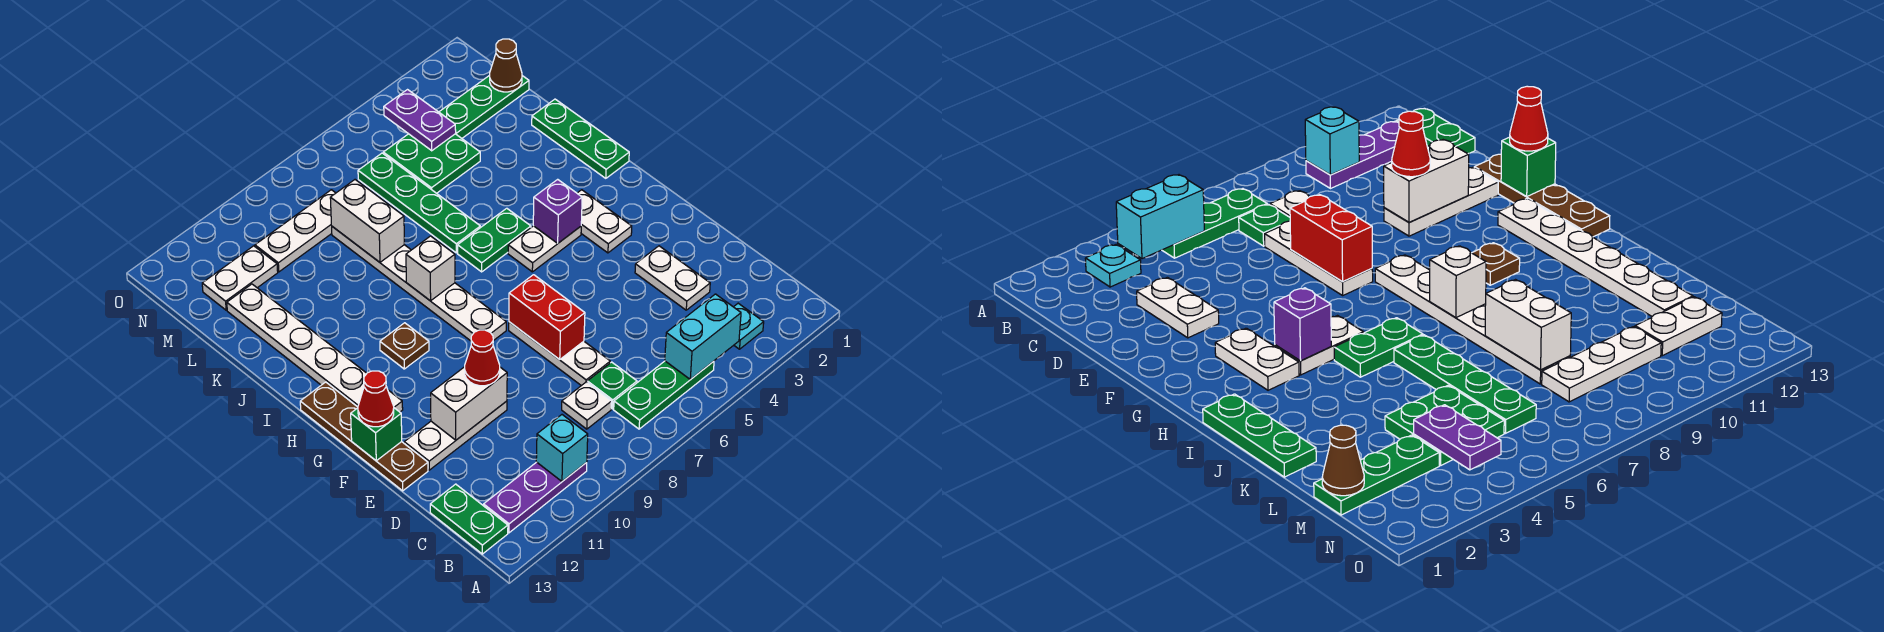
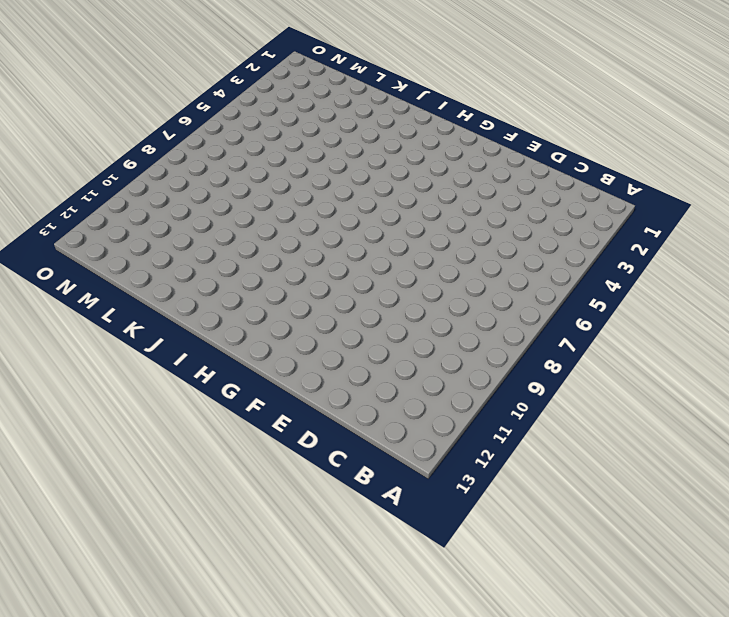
none -> cyan 1x1 plate [734,303,764,349]
none -> green 1x3 plate [614,361,714,429]
none -> purple 1x3 plate [484,462,587,533]
none -> green 1x2 plate [430,484,508,554]

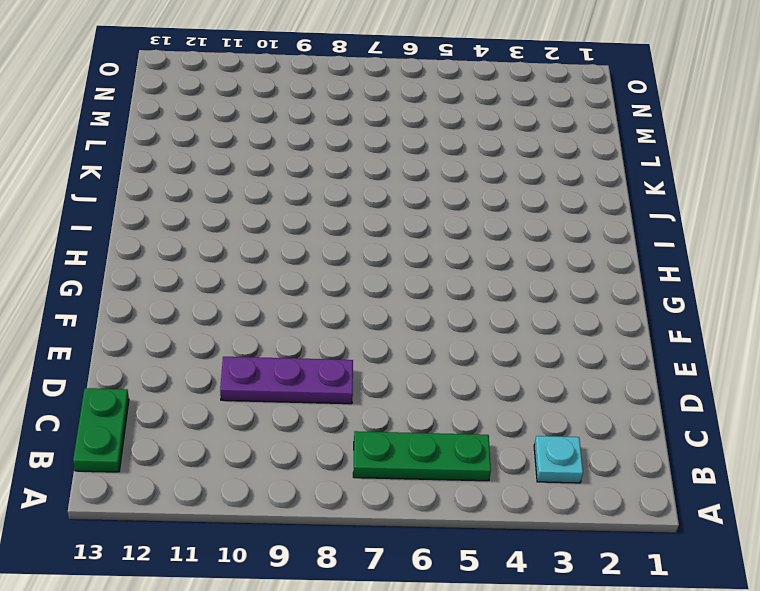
purple 1x3 plate [220,357,353,404] -> purple 1x3 plate moved to [484,462,587,533]
none -> green 1x1 plate [587,362,637,409]
none -> white 1x1 plate [562,382,612,429]
none -> white 1x2 plate [635,246,710,310]
none -> white 1x3 plate [509,322,610,386]

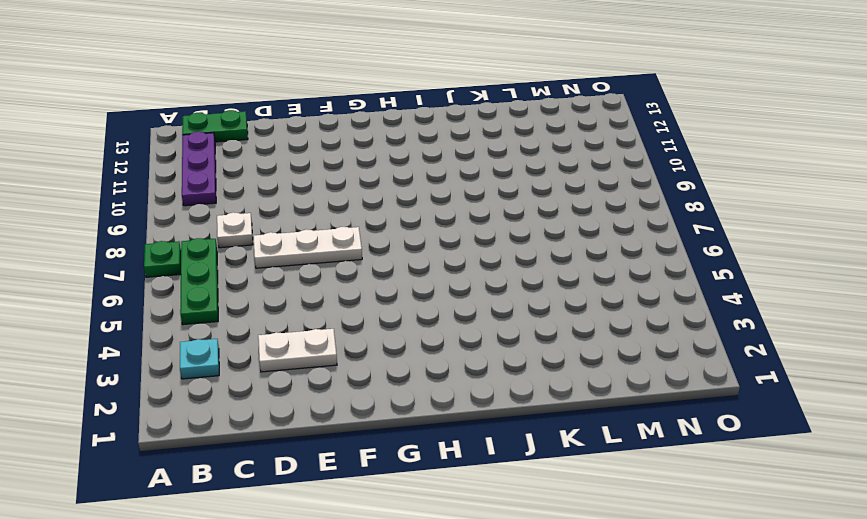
green 1x1 plate [144,241,181,277] -> green 1x1 plate moved to [587,362,637,409]
none -> white 1x3 plate [404,401,507,470]
none -> brown 1x4 plate [300,382,428,491]
none -> white 1x2 plate [577,190,632,253]
none -> white 1x6 plate [332,227,506,341]

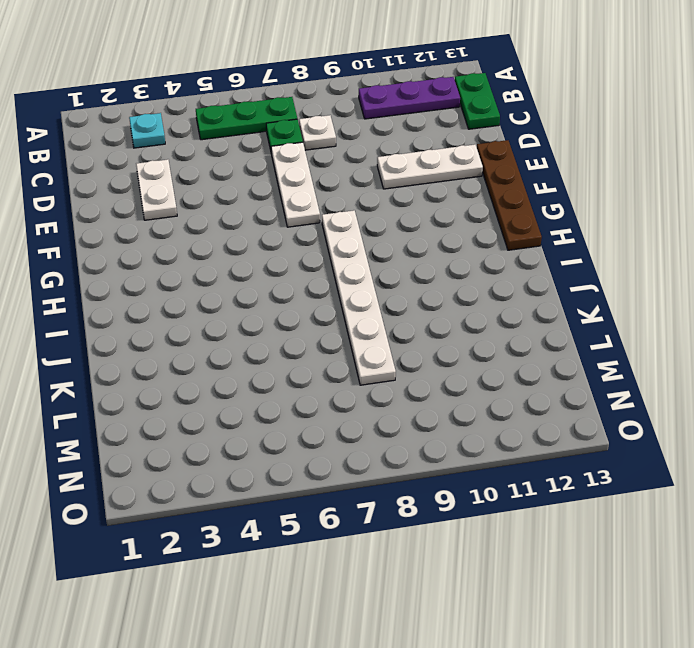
none -> white 1x2 plate [577,190,632,253]
none -> white 1x6 plate [227,284,403,412]
none -> white 1x2 plate [508,226,581,272]
none -> brown 1x1 plate [380,323,429,369]

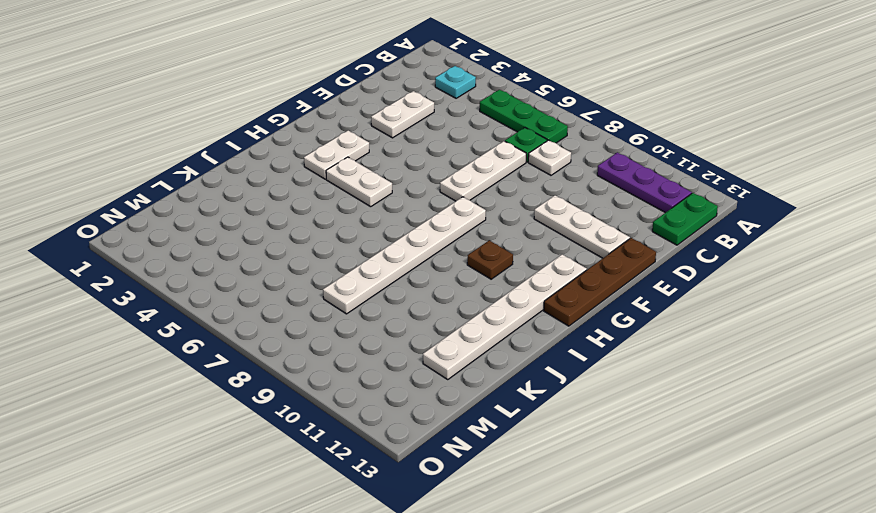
none -> green 1x3 plate [532,99,629,178]
none -> green 1x2 plate [458,208,531,272]
none -> green 1x4 plate [358,153,480,253]
none -> green 2x2 plate [383,134,480,193]

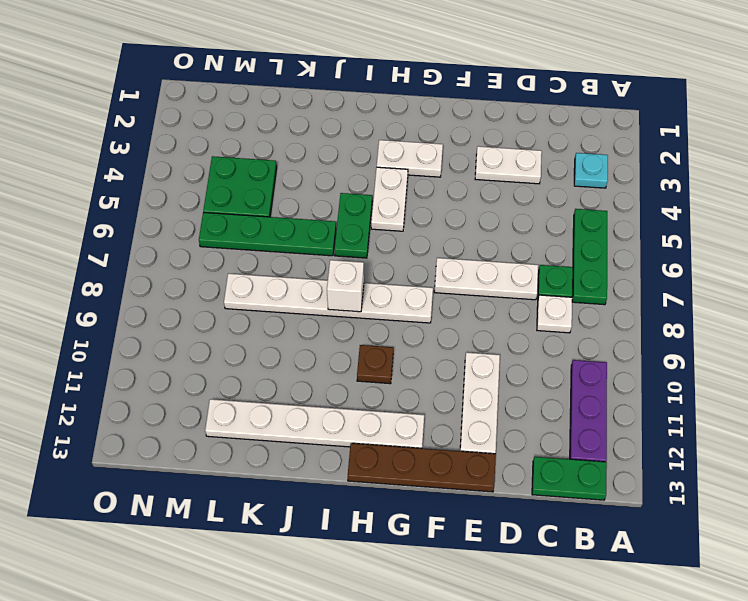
none -> green 1x3 plate [532,99,629,178]
none -> green 1x3 plate [439,75,529,138]
none -> white 1x3 plate [255,190,335,272]
none -> white 1x2 plate [202,246,278,310]

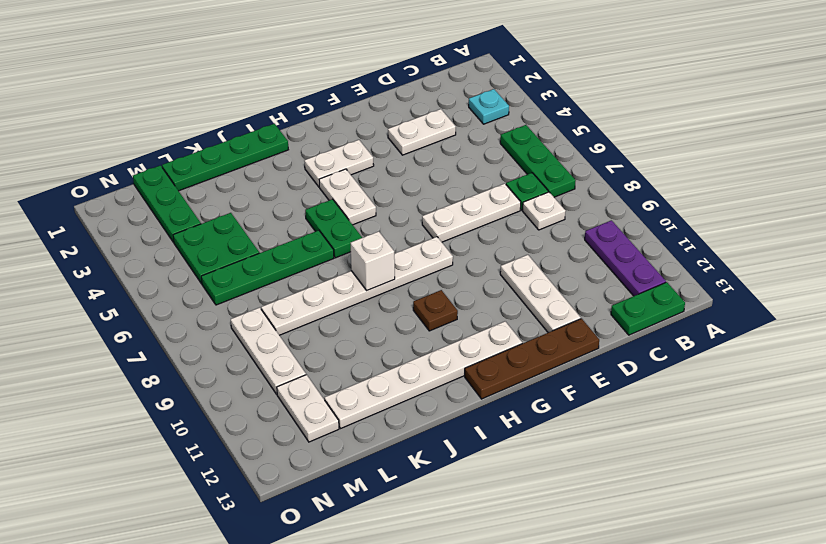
green 1x4 plate [162,124,288,191] -> green 1x3 plate [532,99,629,178]
none -> cyan 1x2 brick [665,294,741,380]
none -> cyan 1x1 brick [536,415,588,481]
none -> red 1x2 brick [509,275,585,360]
none -> white 1x2 brick [431,367,507,440]

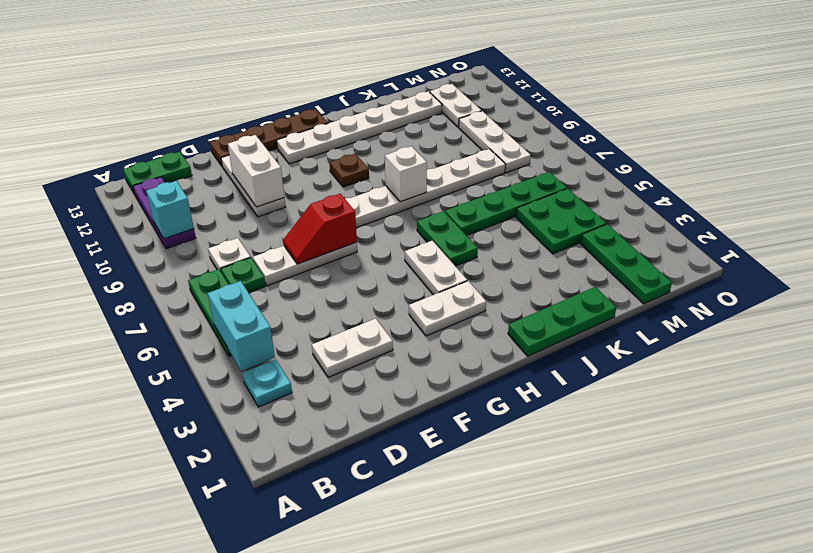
red 1x2 slope [283,194,357,264] -> red 1x2 brick [509,275,585,360]
none -> green 1x1 brick [351,408,402,461]
none -> purple 1x1 brick [533,179,582,243]
none -> white 1x2 brick [330,180,404,262]
none -> brown 1x1 cone [490,39,522,92]

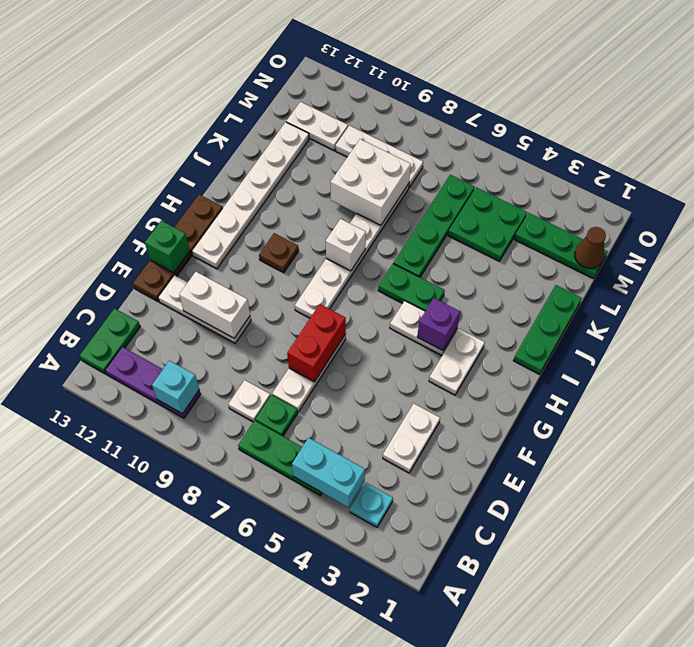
white 2x2 brick [330,139,411,225] -> white 1x2 brick [330,180,404,262]
none -> purple 1x2 plate [384,90,456,151]
none -> red 1x1 cone [465,330,500,386]
none -> red 1x1 cone [358,371,394,427]

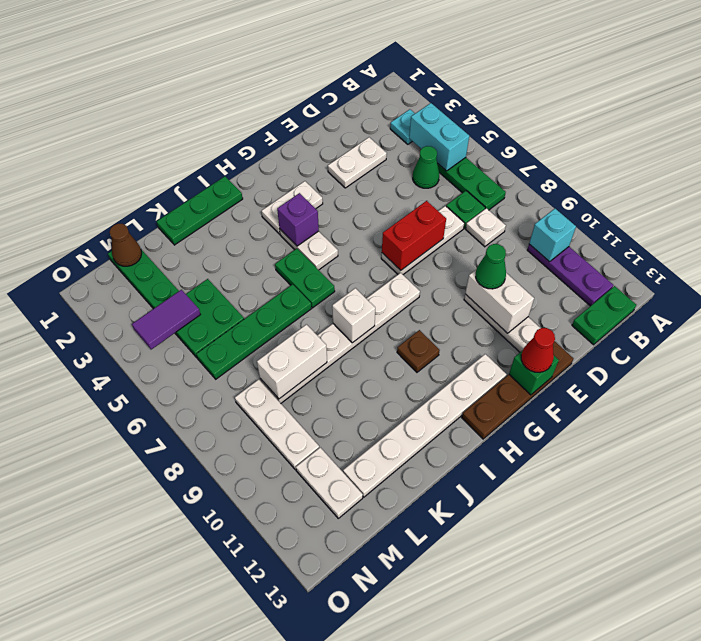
green 1x1 cone [413,146,439,188] -> none
green 1x1 cone [476,244,506,289] -> red 1x1 cone [465,330,500,386]
purple 1x2 tile [132,290,200,349] -> purple 1x2 plate [384,90,456,151]

